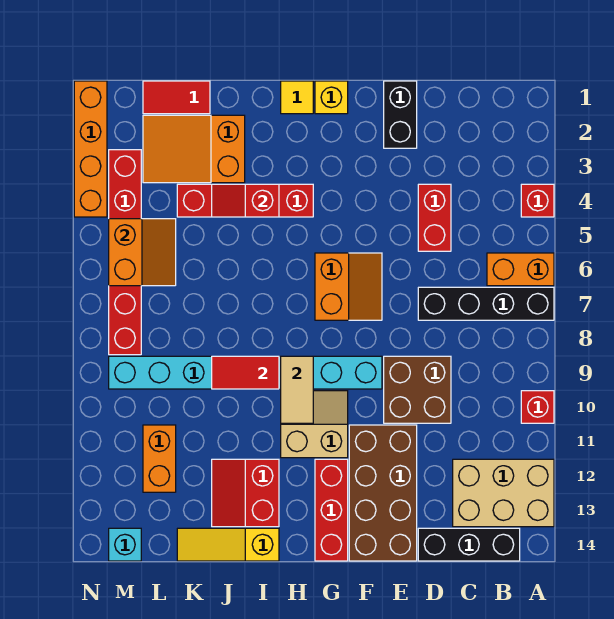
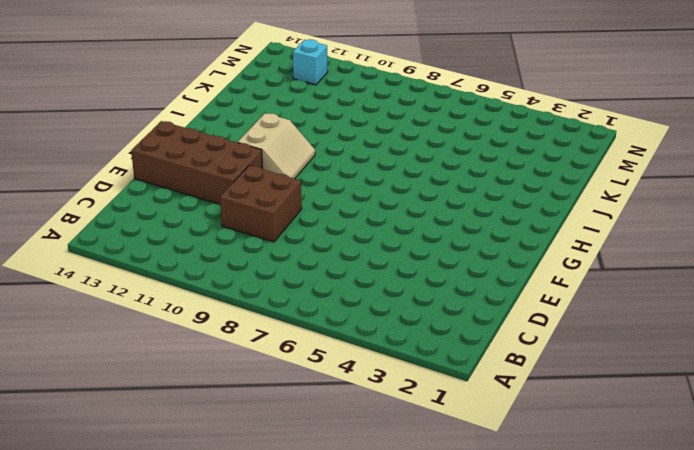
cyan 1x1 brick [293,39,328,85] -> cyan 1x1 brick moved to [109,528,141,561]
none -> red 1x1 brick [521,184,554,217]
none -> orange 1x2 brick [487,253,554,286]
none -> black 1x4 brick [418,287,554,320]

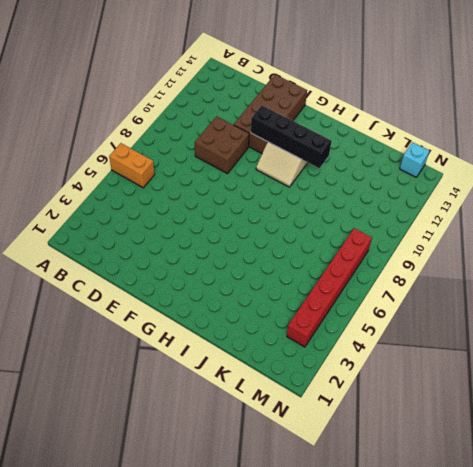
black 1x4 brick [251,105,332,168] -> black 1x4 brick moved to [418,287,554,320]
none -> red 1x1 brick [521,184,554,217]
none -> red 1x1 brick [521,391,554,423]
none -> tan 2x3 brick [453,459,554,527]

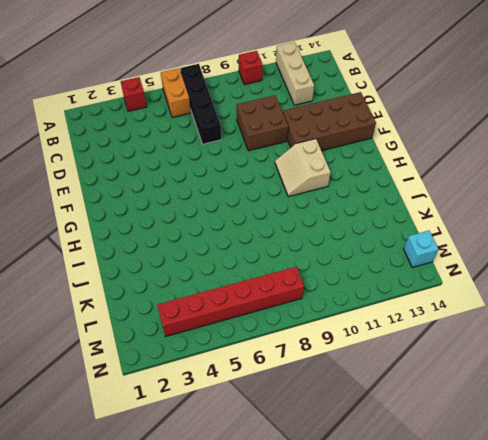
tan 1x3 brick [276,42,314,105] -> tan 2x3 brick [453,459,554,527]
none -> black 1x3 brick [418,528,520,561]
none -> red 1x2 brick [418,184,451,251]
none -> black 1x2 brick [384,81,417,148]

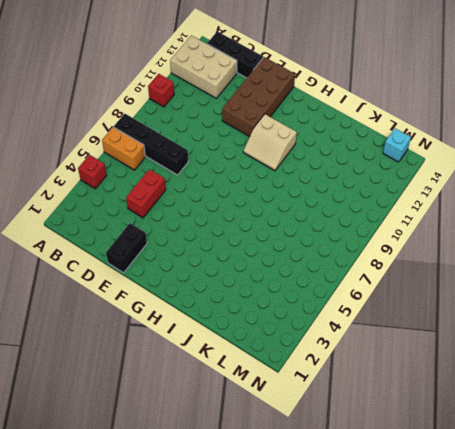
none -> brown 2x2 brick [384,356,451,423]
none -> orange 2x2 slope [315,253,382,320]
none -> cyan 1x8 brick [109,356,382,389]

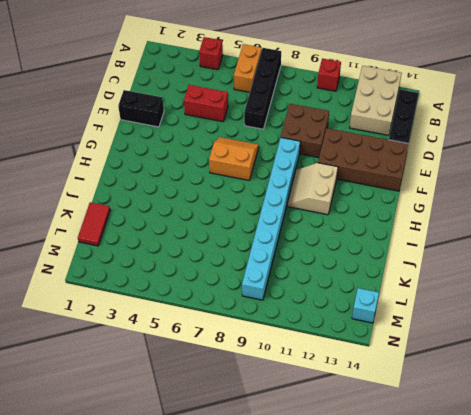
none -> yellow 1x1 brick [315,81,348,114]
none -> red 1x3 brick [315,459,348,561]
none -> yellow 1x1 tile [281,81,313,114]

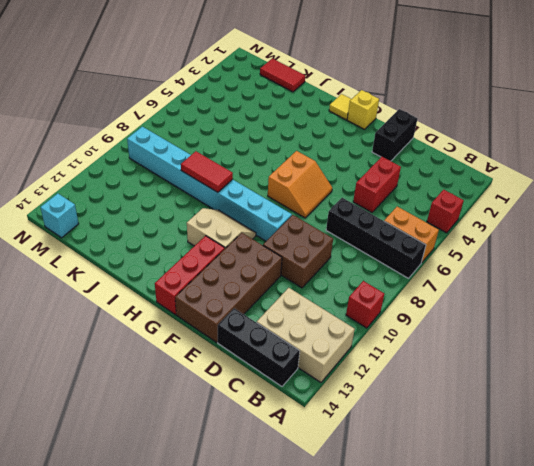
none -> red 1x4 brick [177,184,313,217]
none -> red 2x2 slope [212,459,279,527]
none -> yellow 1x3 slope [177,528,279,561]

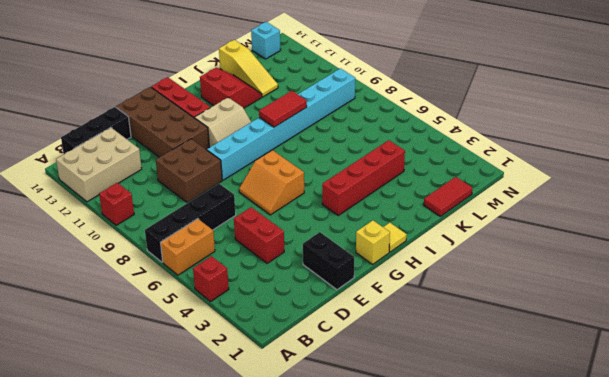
yellow 1x3 slope [219,40,278,97] -> yellow 1x3 slope turned to [177,528,279,561]
none -> orange 2x3 slope [143,115,245,183]
none -> orange 1x2 brick [143,425,176,492]
none -> red 1x6 brick [109,150,141,355]

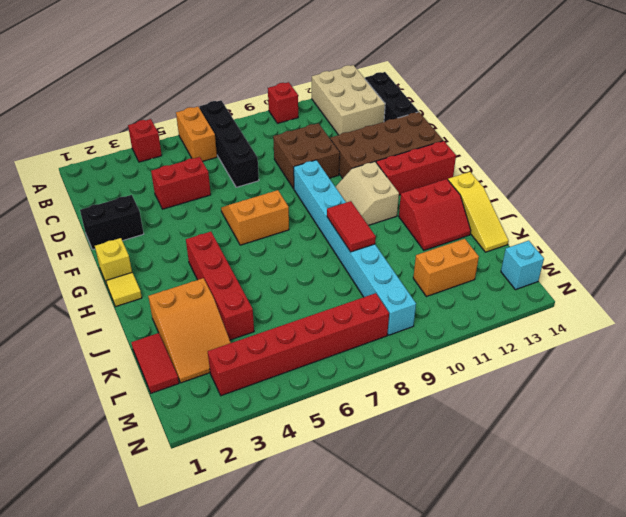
none -> orange 1x4 brick [74,81,107,217]
none -> tan 1x2 tile [281,356,313,423]
none -> red 1x2 slope [212,184,279,217]

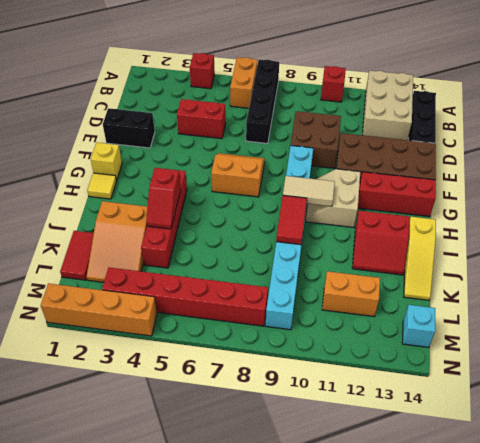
none -> orange 2x2 slope [109,219,176,286]

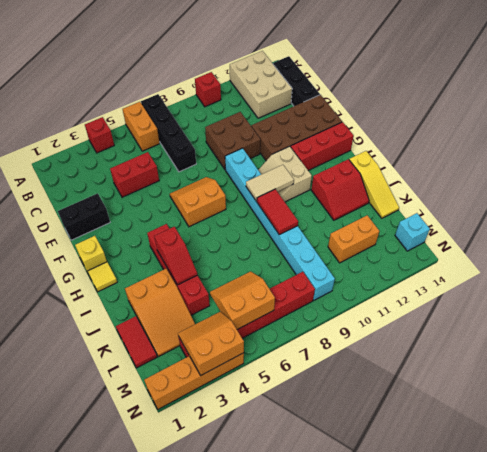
orange 2x2 slope [178,312,244,375] -> none

